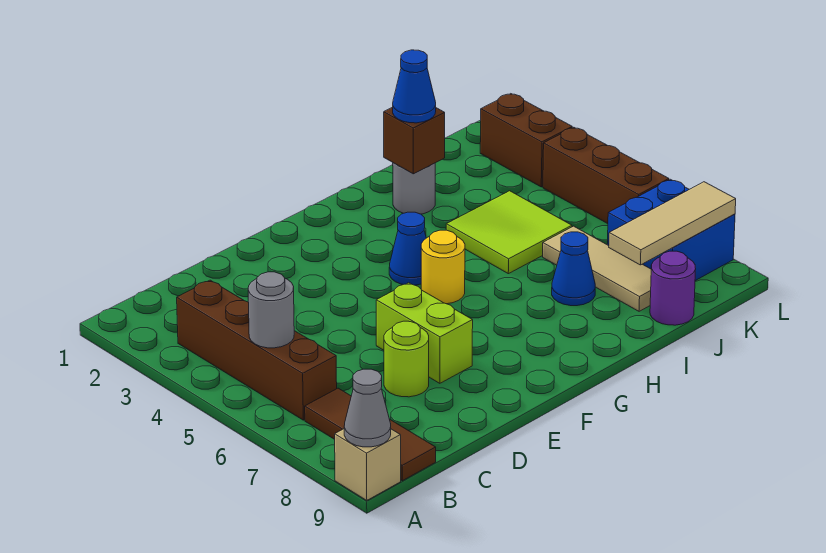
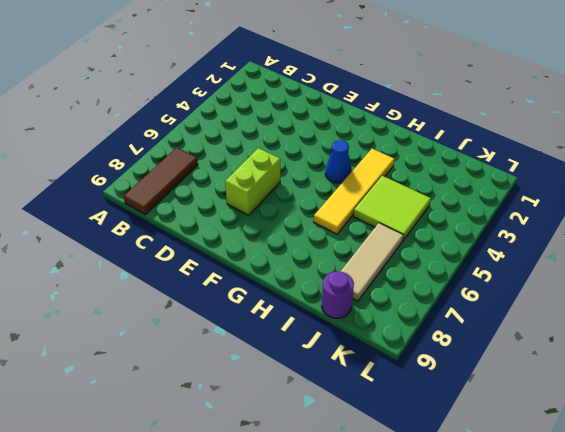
yellow 1x4 tile [314,149,394,234] -> none
none -> tan 1x1 brick [335,429,401,500]
none -> brown 1x4 brick [177,280,337,420]
none -> lime 1x1 round brick [384,321,429,397]

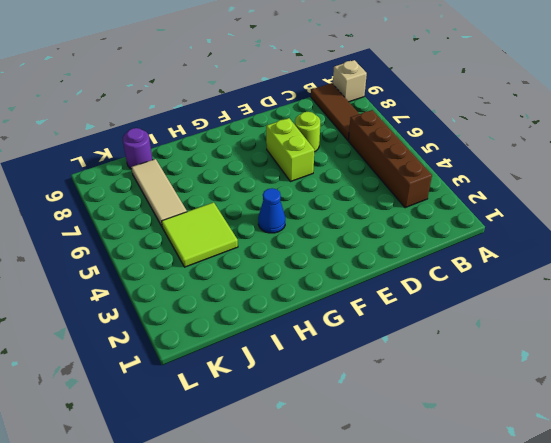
none -> yellow 1x1 round brick [421,230,465,304]
none -> grey 1x1 round brick [393,163,435,214]
none -> blue 1x1 cone [552,232,595,306]

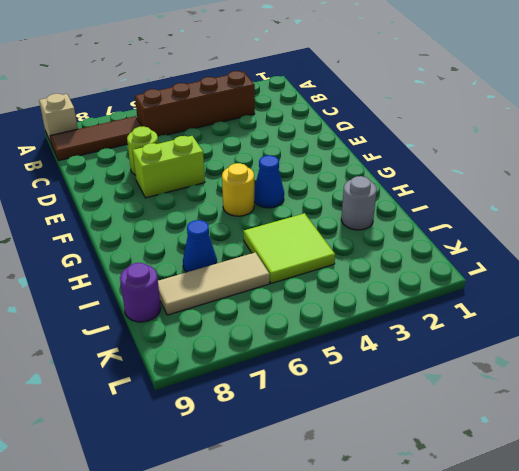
none -> blue 2x2 brick [607,179,735,281]
none -> brown 1x2 brick [480,94,572,187]
none -> brown 1x3 brick [543,127,669,224]

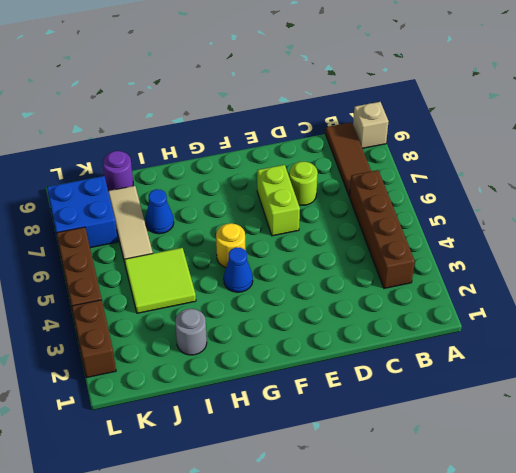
none -> grey 1x1 cone [344,369,391,447]
none -> grey 1x1 round brick [248,272,294,348]
none -> brown 1x1 brick [384,107,445,174]

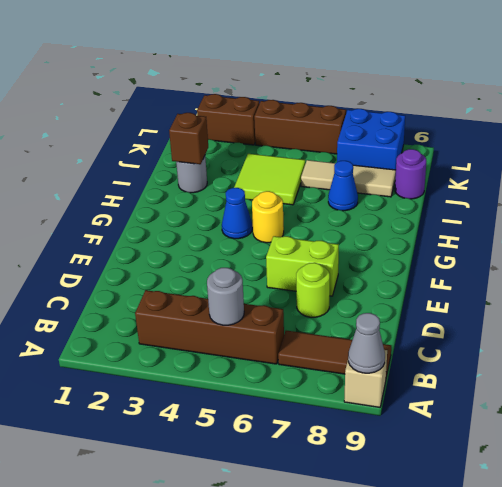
none -> tan 1x3 tile [609,182,736,265]
none -> blue 1x1 cone [393,50,436,123]

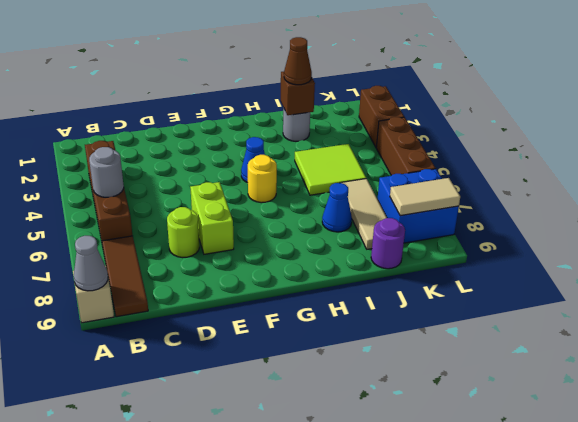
brown 1x1 cone [284,37,312,85] -> blue 1x1 cone [393,50,436,123]
tan 1x2 tile [390,178,460,216] -> tan 1x3 tile [609,182,736,265]

